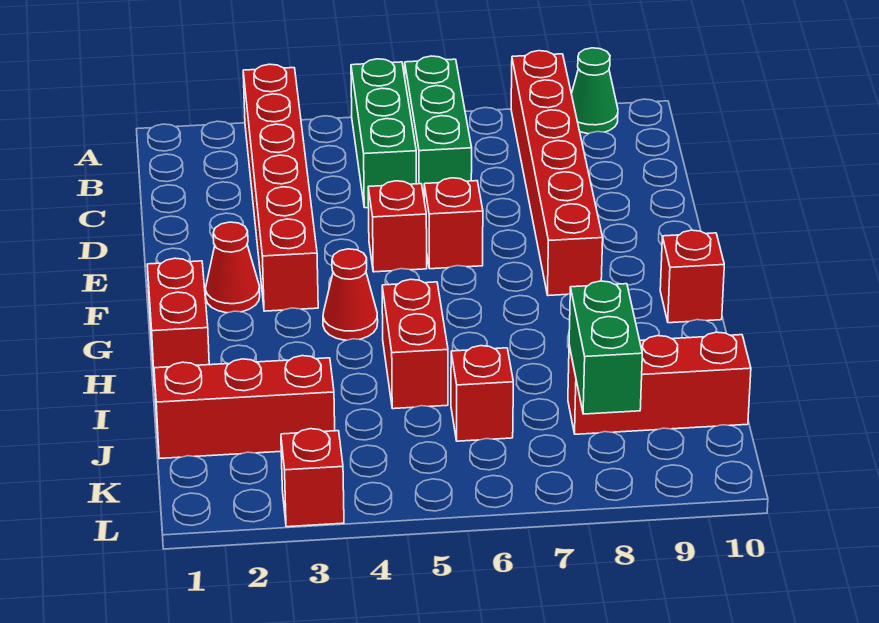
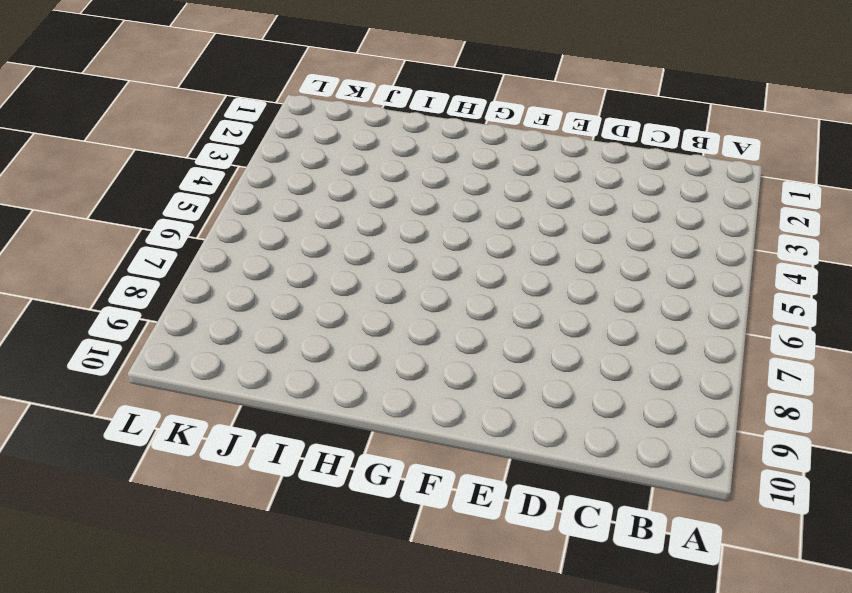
none -> red 1x6 brick [243,64,318,311]
none -> green 1x3 brick [351,59,416,208]
none -> green 1x3 brick [405,56,472,196]

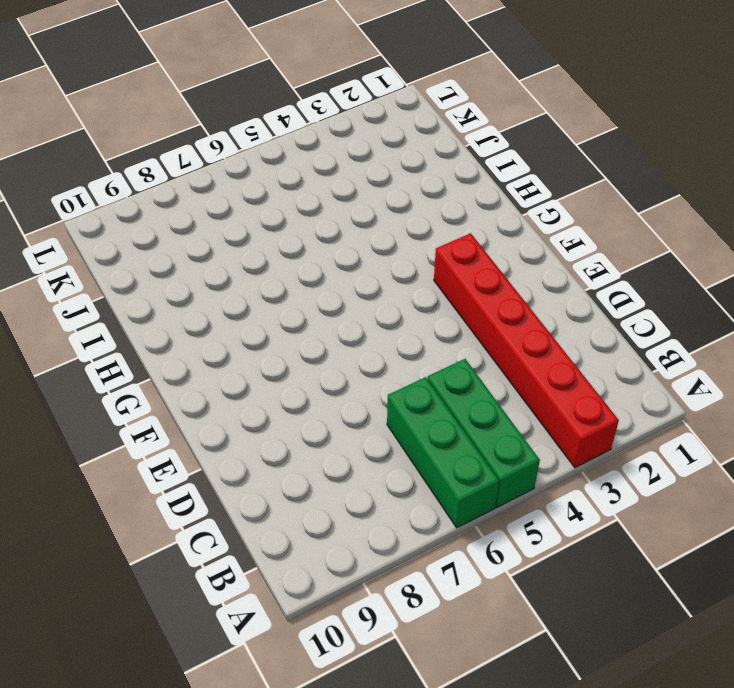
none -> red 1x6 brick [511,51,603,296]
none -> green 1x1 cone [571,48,618,134]
none -> red 1x1 brick [368,181,427,272]

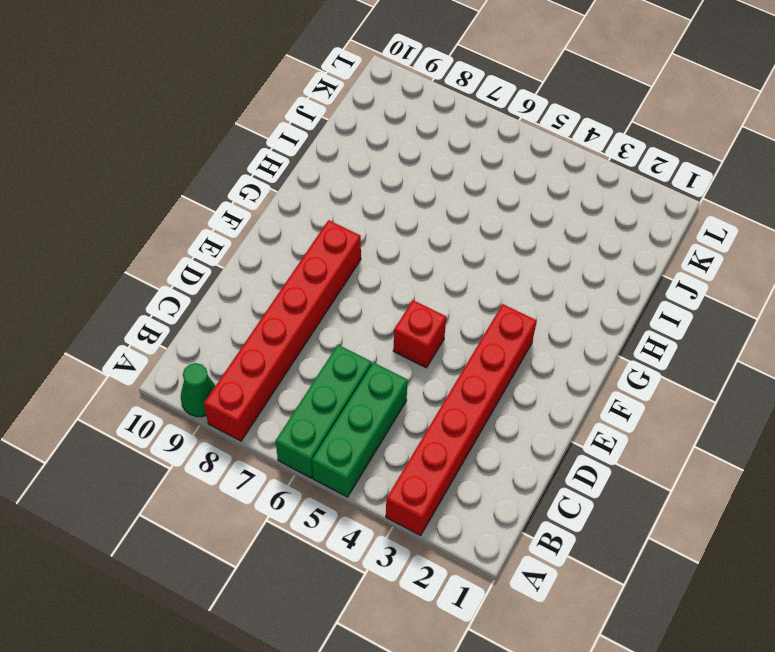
none -> red 1x1 brick [424,178,483,269]
none -> red 1x1 cone [205,222,260,313]
none -> red 1x2 brick [147,258,209,386]

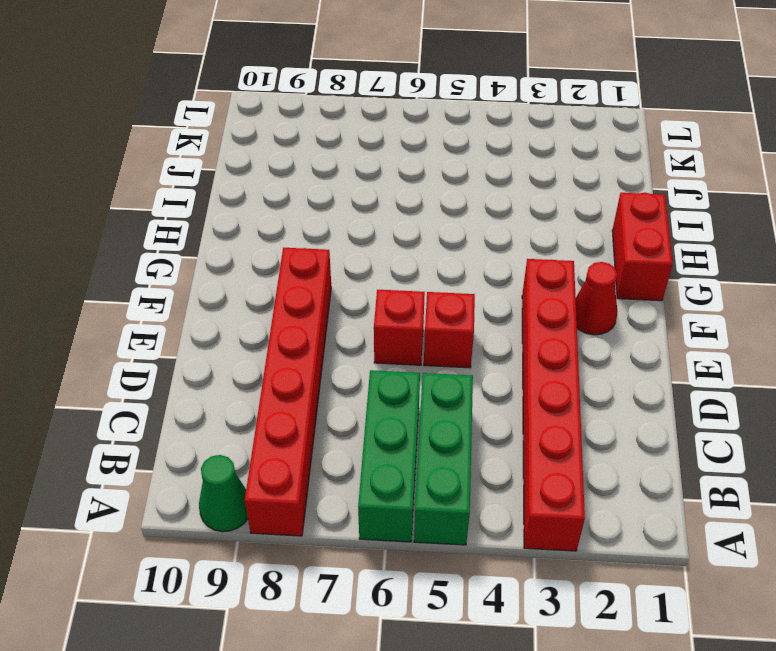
none -> red 1x1 cone [323,249,378,340]
none -> red 1x1 brick [660,230,724,323]
none -> red 1x2 brick [382,279,448,409]

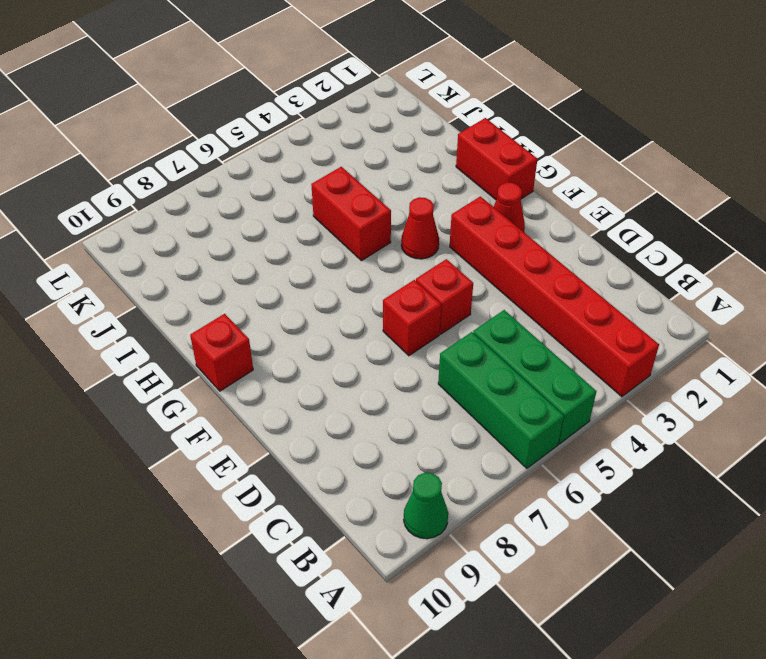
none -> red 1x6 brick [511,51,603,296]
none -> red 1x3 brick [154,356,335,459]
none -> red 1x1 brick [451,346,513,441]

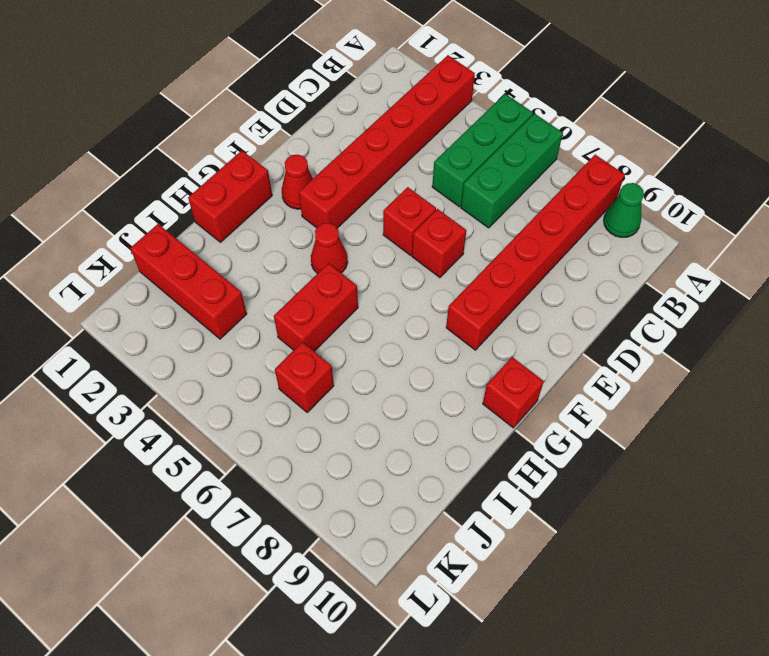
none -> red 1x3 brick [568,332,751,434]
none -> red 1x1 brick [281,429,344,527]
none -> green 1x2 brick [569,281,642,414]

